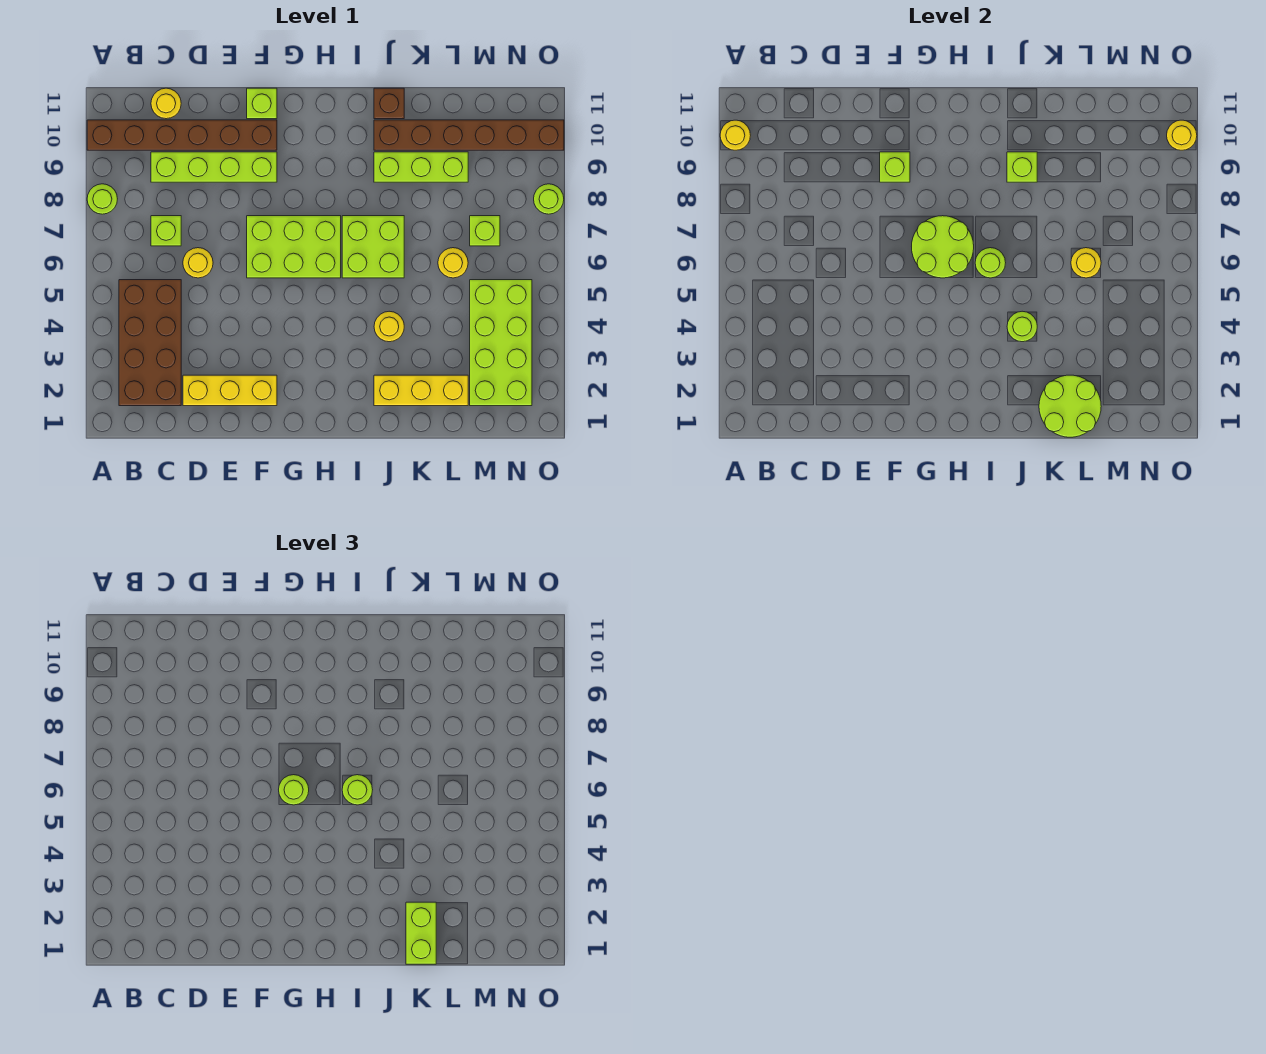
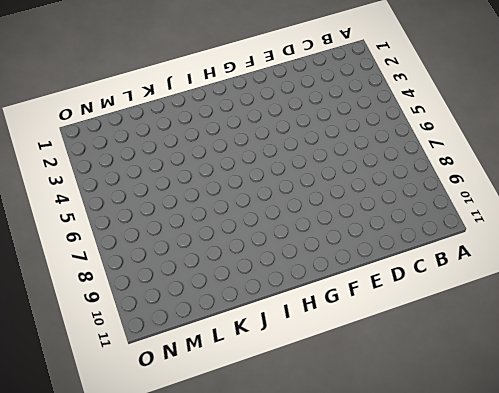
none -> lime 1x1 round brick [87,184,117,214]
none -> brown 1x6 brick [87,120,277,150]
none -> brown 2x4 brick [119,280,181,406]
none -> lime 1x1 brick [151,216,181,246]

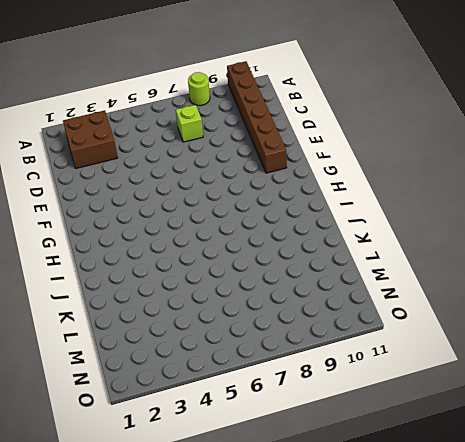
brown 2x2 brick [63,110,118,168] -> brown 2x4 brick [119,280,181,406]
none -> lime 1x4 brick [151,152,277,182]
none -> yellow 1x1 round brick [151,88,181,119]
none -> yellow 1x3 brick [183,375,277,406]
none -> yellow 1x1 round brick [183,248,213,278]

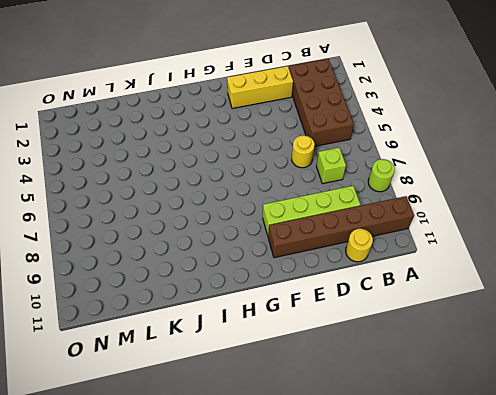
none -> lime 2x3 brick [247,216,341,278]
none -> lime 1x1 brick [247,88,277,119]
none -> lime 2x2 brick [342,216,404,278]
none -> yellow 1x3 brick [374,375,468,406]

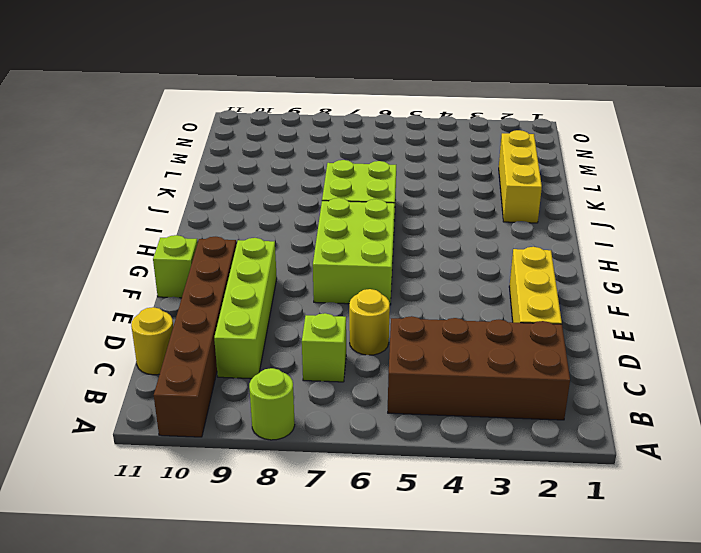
none -> yellow 1x1 round brick [374,311,404,342]
none -> lime 1x3 brick [374,152,468,182]
none -> brown 1x6 brick [374,120,564,150]
none -> brown 1x1 brick [374,88,404,119]

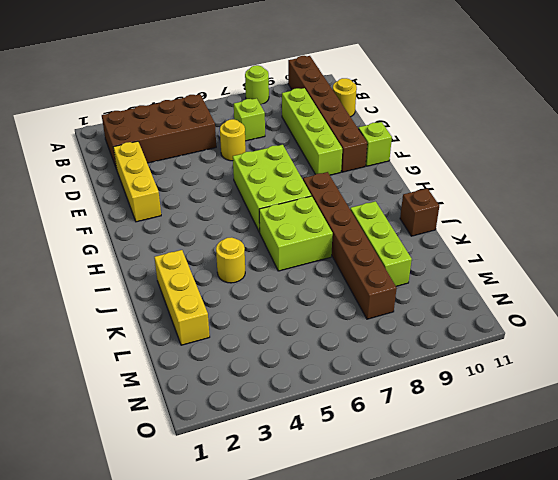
brown 1x6 brick [303,172,397,319] -> brown 1x6 brick moved to [374,120,564,150]
none -> yellow 1x1 round brick [438,248,468,278]
none -> lime 2x4 brick [470,280,532,406]
none -> lime 1x1 brick [470,216,500,246]
none -> lime 1x1 round brick [534,184,564,214]

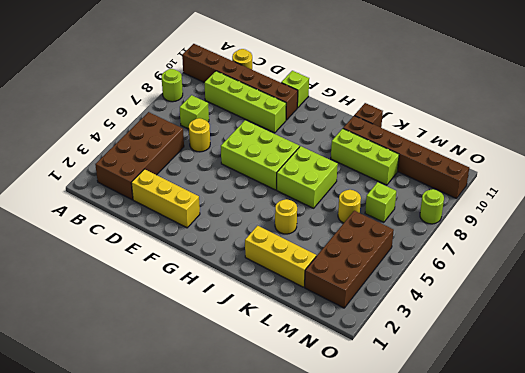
brown 2x4 brick [305,211,394,308] -> lime 2x4 brick [470,280,532,406]
none -> yellow 1x1 round brick [720,120,751,150]
none -> lime 1x1 brick [880,152,910,182]
none -> lime 2x2 round brick [912,216,974,278]
none -> lime 1x1 round brick [975,248,1006,278]

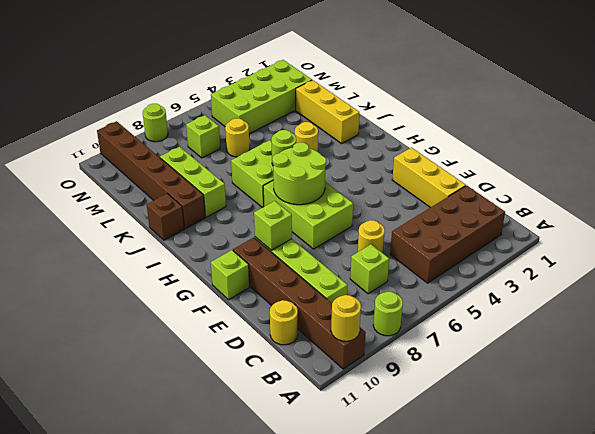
none -> lime 1x1 round brick [1007,311,1037,342]
none -> lime 1x1 brick [1007,152,1037,182]
none -> lime 2x2 round brick [1039,375,1101,437]
none -> yellow 1x1 round brick [1071,248,1101,278]

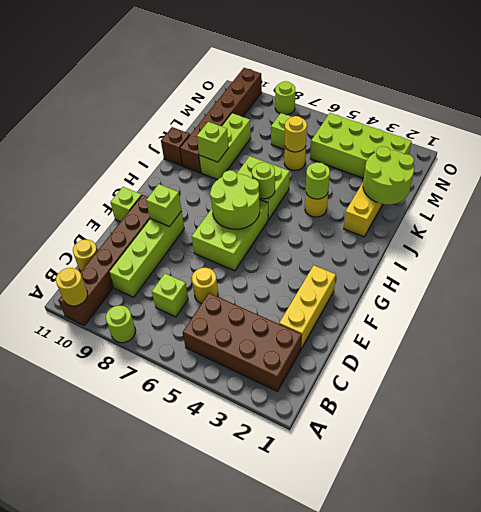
none -> yellow 1x1 round brick [1167,120,1197,150]
none -> lime 1x1 round brick [279,775,309,805]
none -> lime 1x1 round brick [342,775,373,805]
none -> lime 1x2 brick [406,902,436,964]

